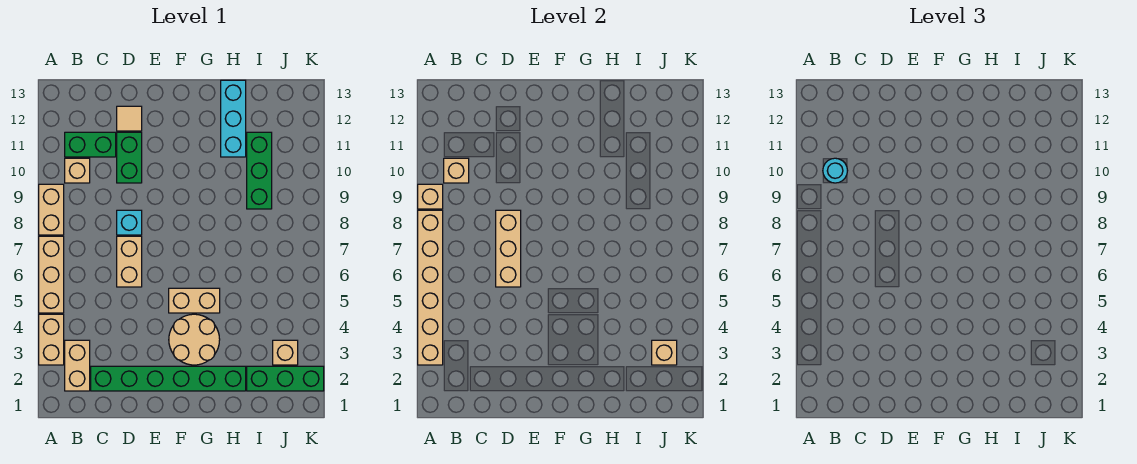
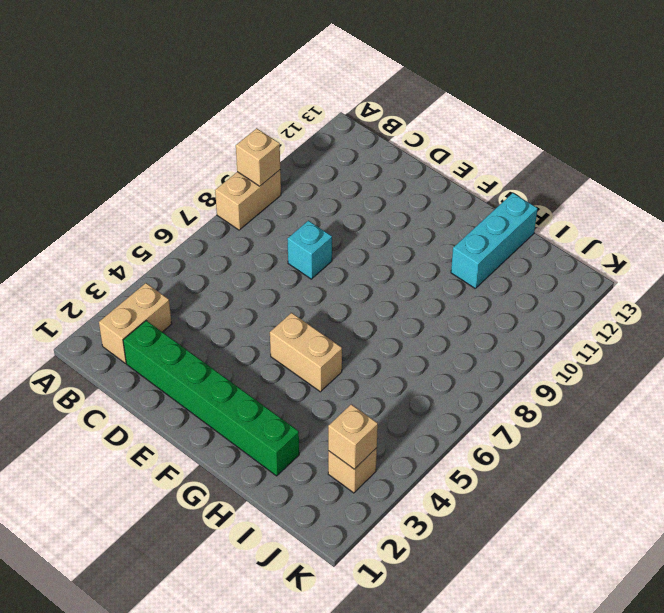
none -> tan 1x2 brick [39,314,64,365]
none -> tan 1x3 brick [39,236,64,313]
none -> tan 1x1 brick [65,158,90,183]

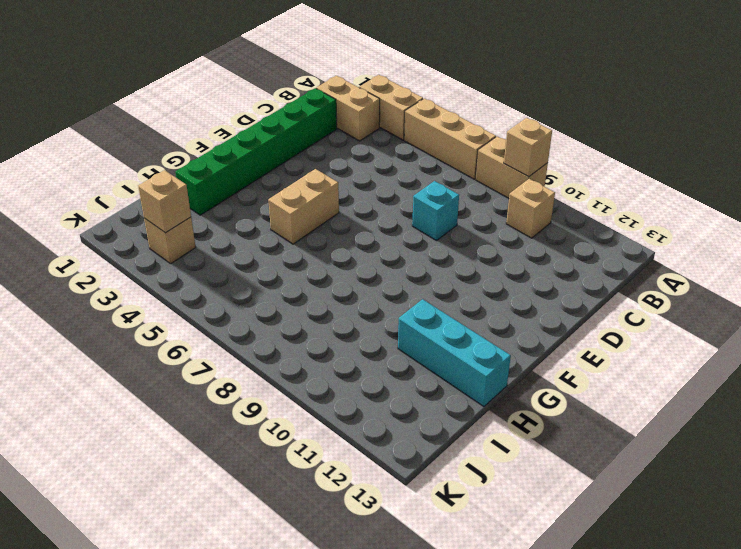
none -> green 1x2 brick [65,132,116,157]
none -> tan 1x2 brick [117,236,142,287]
none -> green 1x2 brick [117,132,142,183]

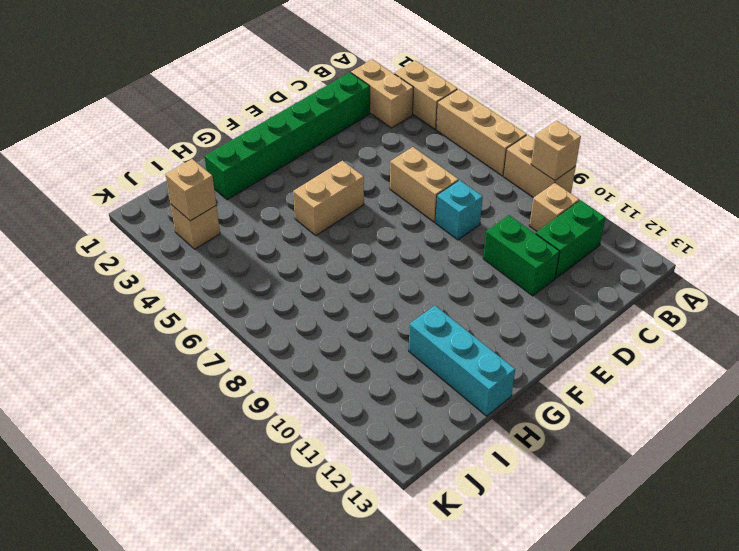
none -> tan 1x1 tile [117,106,142,131]
none -> tan 2x2 round brick [169,314,220,365]
none -> green 1x3 brick [247,366,324,391]

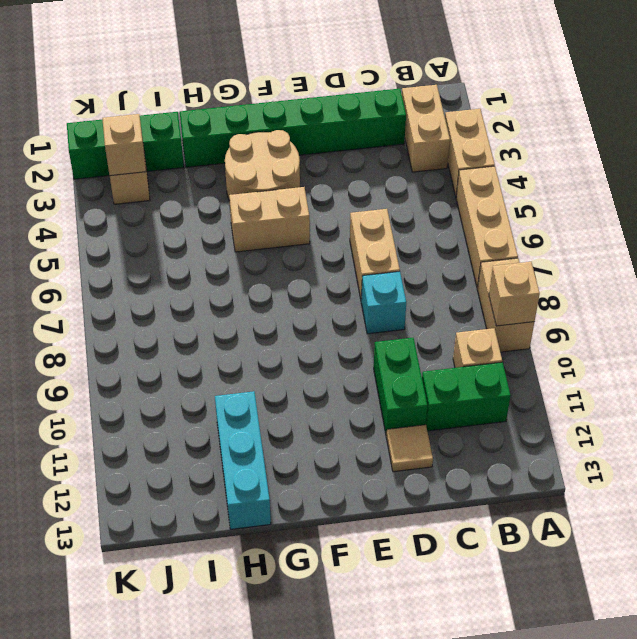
none -> green 1x3 brick [247,132,272,209]
none -> tan 1x6 brick [418,210,443,365]
none -> tan 1x1 brick [444,158,469,183]

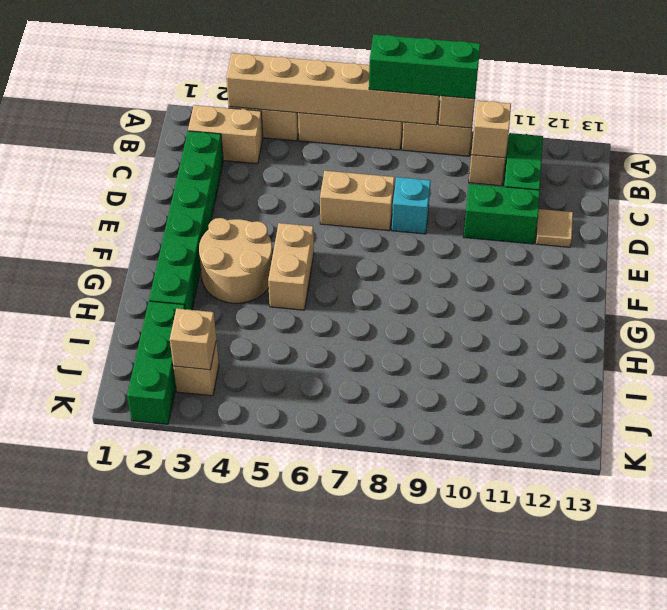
green 1x3 brick [369,35,480,99] -> green 1x3 brick moved to [247,132,272,209]
none -> cyan 1x3 brick [221,80,246,157]
none -> tan 1x3 brick [496,210,521,287]
none -> cyan 1x1 round brick [823,158,848,183]

